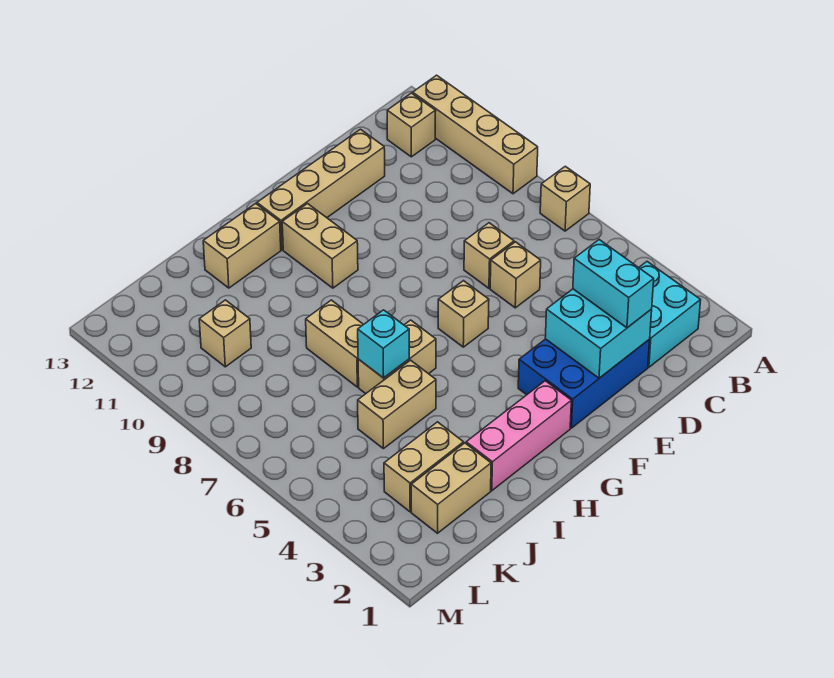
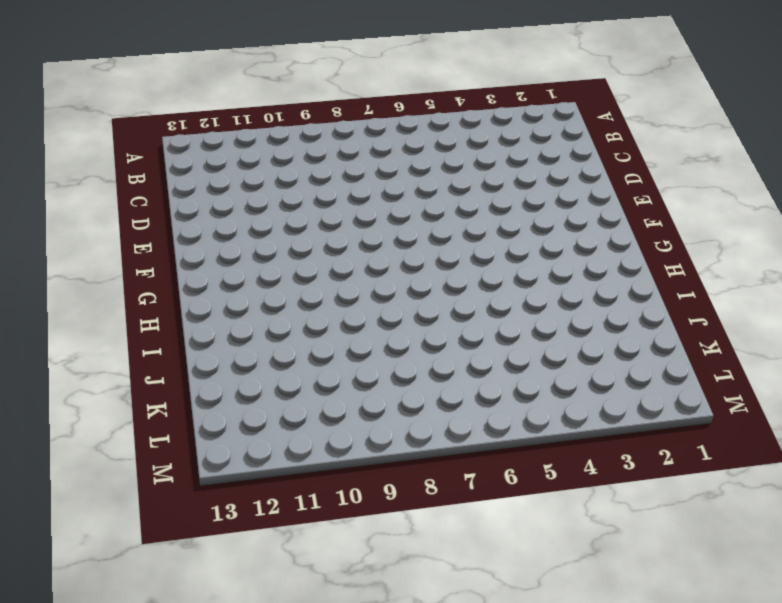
none -> tan 1x1 brick [540,166,590,231]
none -> tan 1x4 brick [413,75,538,194]
none -> cyan 2x2 brick [639,262,701,367]

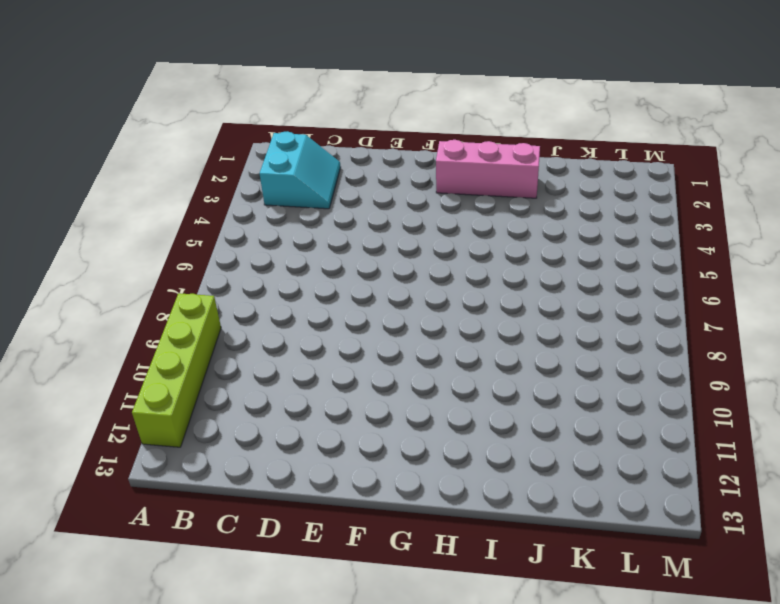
lime 1x4 brick [132,293,221,447] -> tan 1x4 brick [413,75,538,194]
cyan 2x2 slope [260,131,341,209] -> cyan 2x2 brick [639,262,701,367]
none -> tan 1x1 brick [540,166,590,231]
none -> tan 1x1 brick [387,93,436,157]
none -> blue 2x3 brick [518,339,650,428]

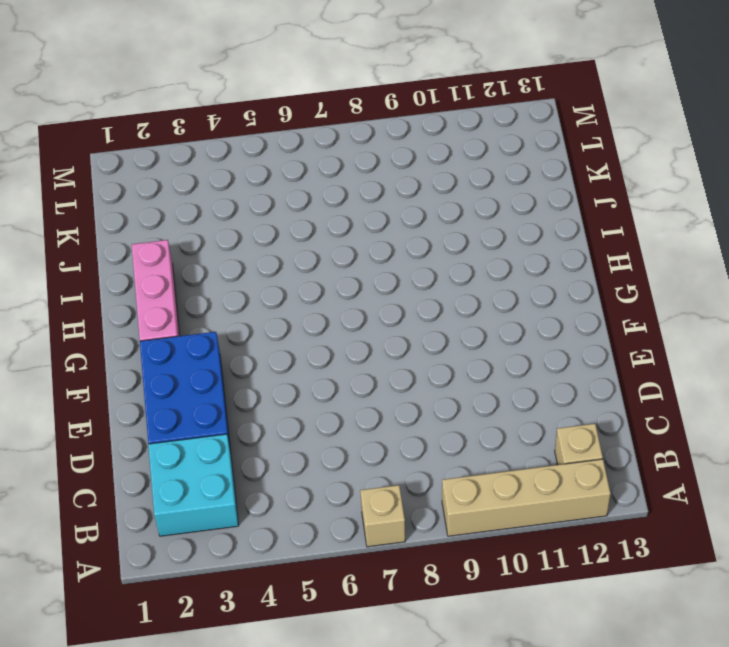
none -> tan 1x1 brick [490,242,541,308]
none -> tan 1x1 brick [464,223,514,288]
none -> tan 1x4 brick [257,129,385,250]

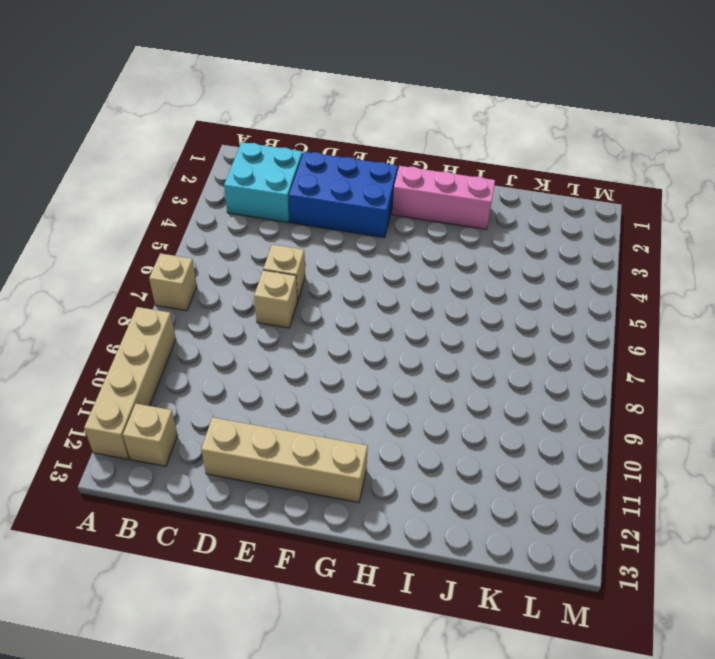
none -> tan 1x1 brick [438,281,489,347]
none -> tan 1x2 brick [282,204,358,288]
none -> tan 1x2 brick [358,320,436,394]

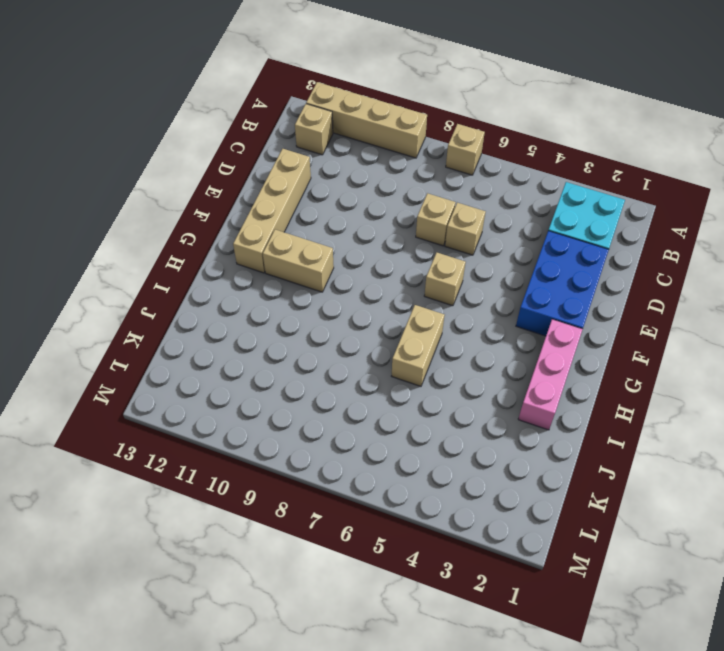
none -> tan 1x2 brick [203,203,281,288]
none -> tan 1x2 brick [358,360,436,449]
none -> tan 1x2 brick [306,300,364,387]

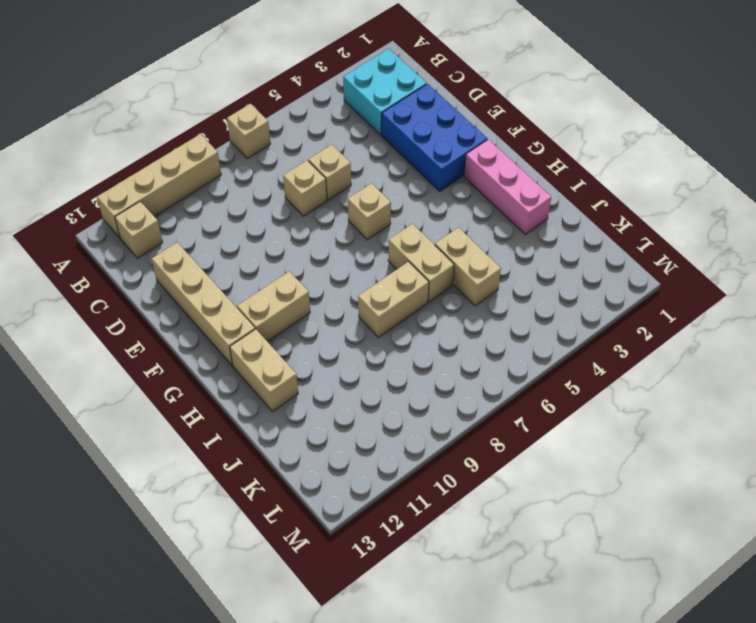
none -> tan 1x2 brick [411,443,491,533]
none -> tan 1x2 brick [384,422,464,512]
none -> tan 1x1 brick [199,300,251,367]

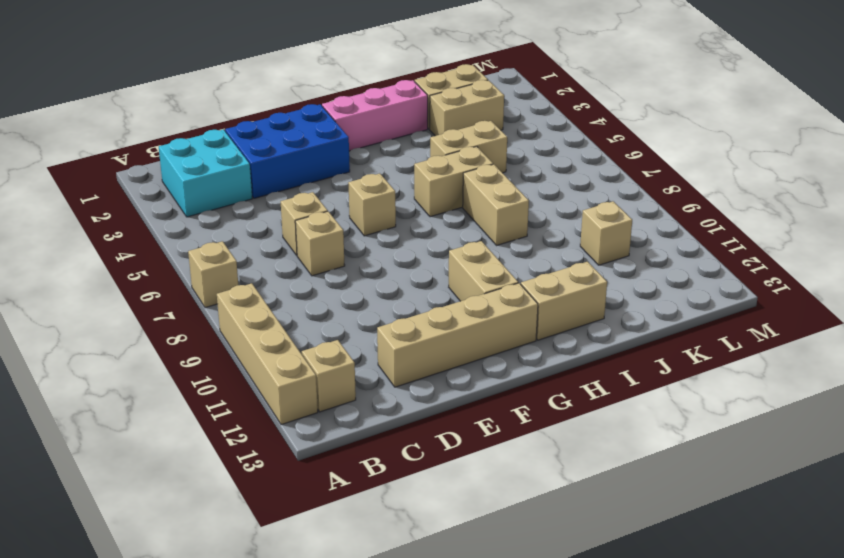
none -> cyan 2x2 brick [545,289,652,378]
none -> cyan 1x1 brick [358,310,409,378]
none -> cyan 1x2 brick [573,240,654,328]

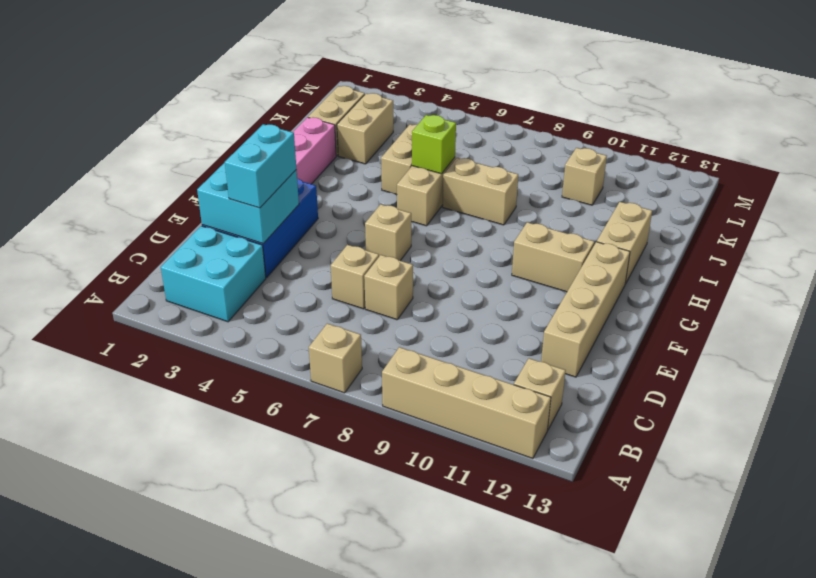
cyan 1x2 brick [225,124,296,208] -> cyan 1x2 brick turned to [573,240,654,328]
lime 1x1 brick [412,115,456,174] -> cyan 1x1 brick [358,310,409,378]

